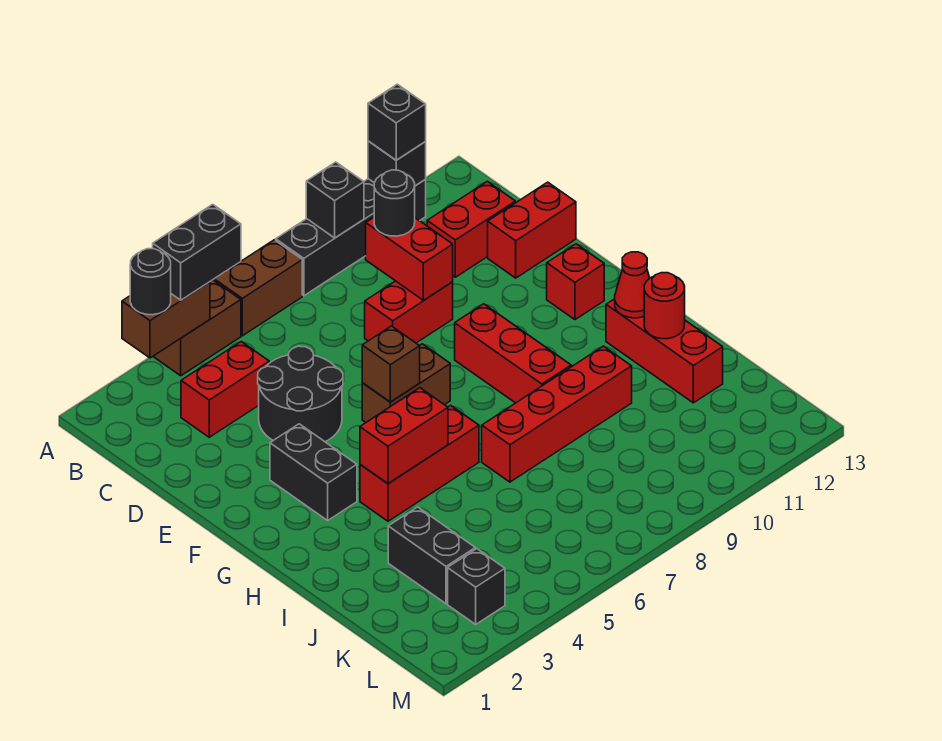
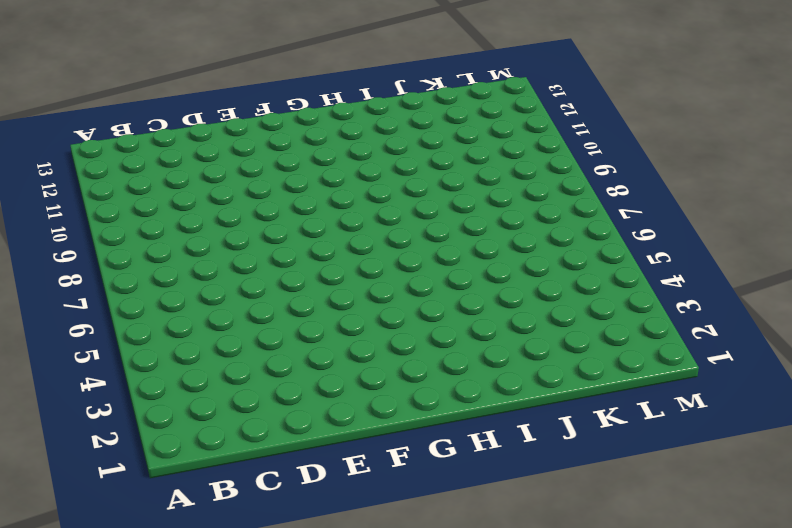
none -> brown 1x2 brick [153,280,241,376]
none -> brown 1x2 brick [214,240,302,336]
none -> black 1x4 brick [276,179,426,296]

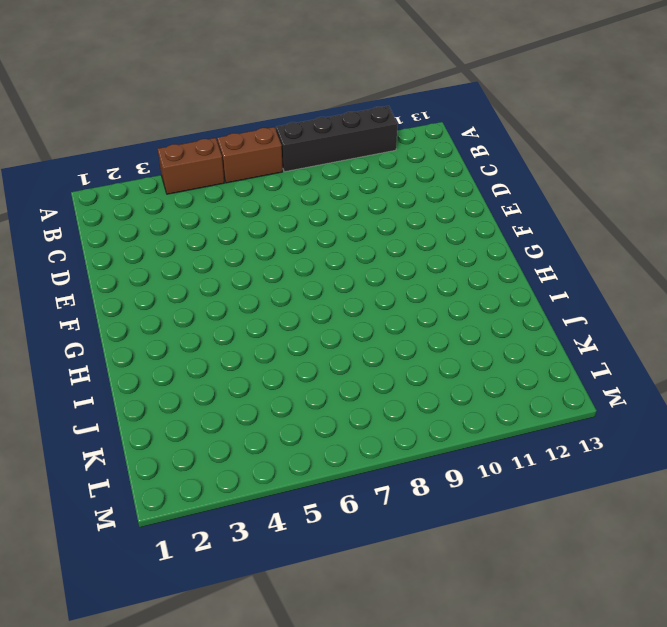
none -> red 1x2 brick [181,342,269,437]
none -> red 1x2 brick [427,181,515,277]
none -> black 2x2 round brick [258,346,343,442]

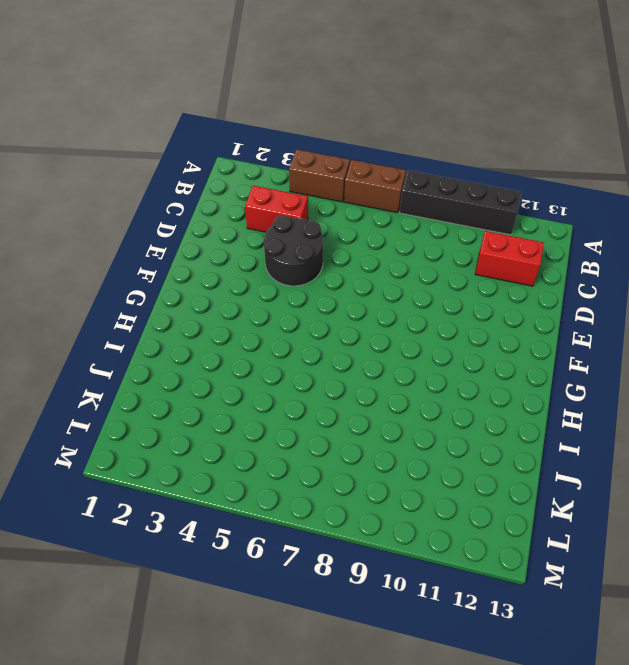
none -> red 1x2 brick [365,281,453,343]
none -> red 1x2 brick [488,182,576,278]
none -> black 1x2 brick [270,424,357,520]

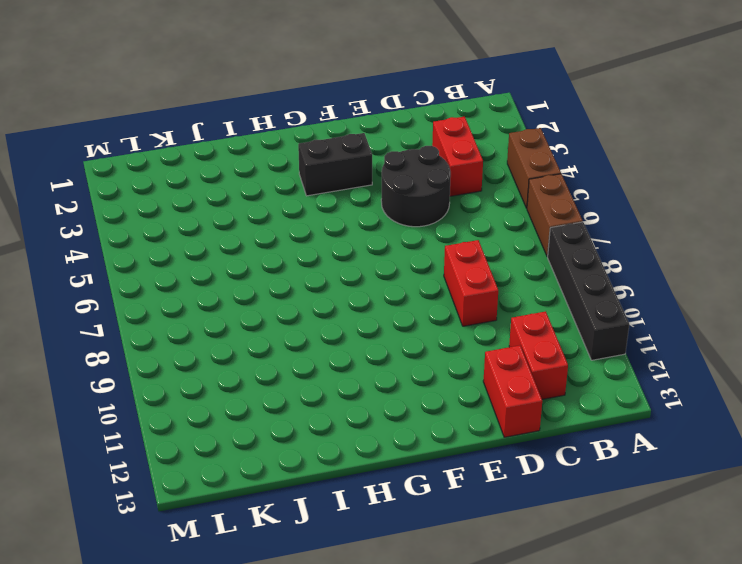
none -> brown 1x2 brick [362,344,450,422]
none -> red 1x3 brick [455,304,571,403]
none -> red 1x1 brick [547,244,604,320]

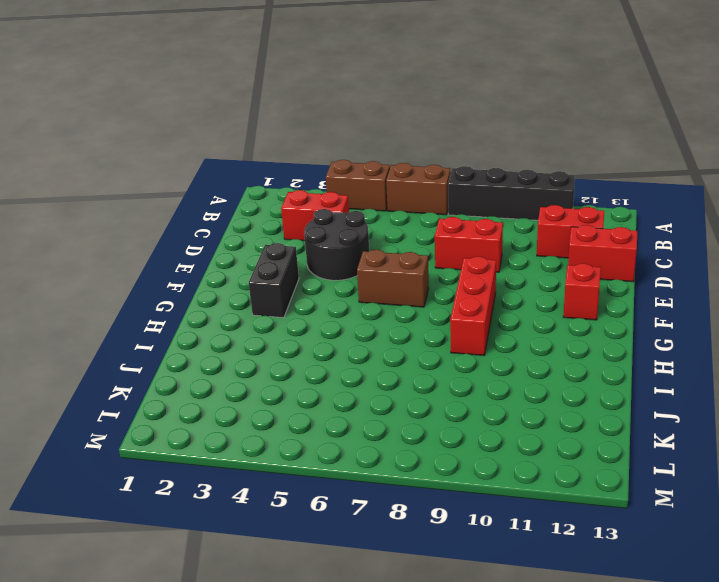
none -> red 1x3 brick [360,405,479,521]
none -> red 1x3 brick [606,299,723,403]
none -> red 1x4 brick [482,346,632,482]

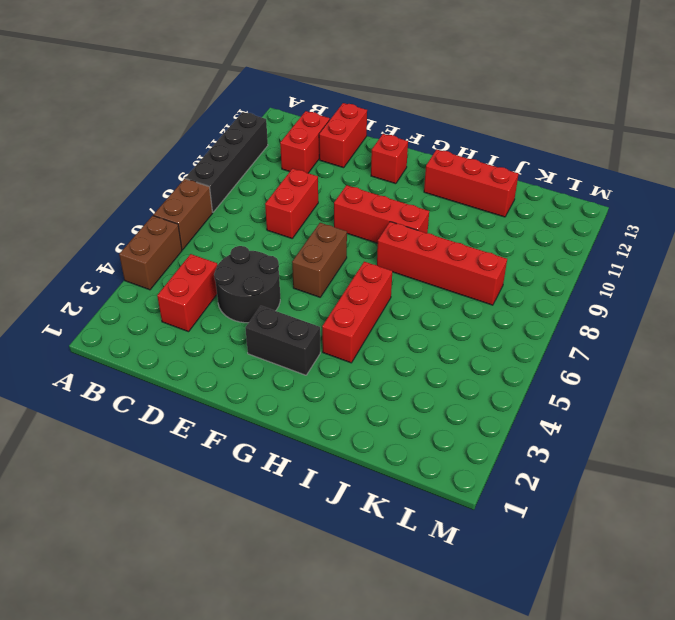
red 1x4 brick [377,222,507,305] -> red 1x4 brick turned to [482,346,632,482]
none -> black 1x2 brick [388,507,475,604]
none -> black 1x1 brick [448,549,505,624]
none -> brown 1x2 brick [122,282,210,358]

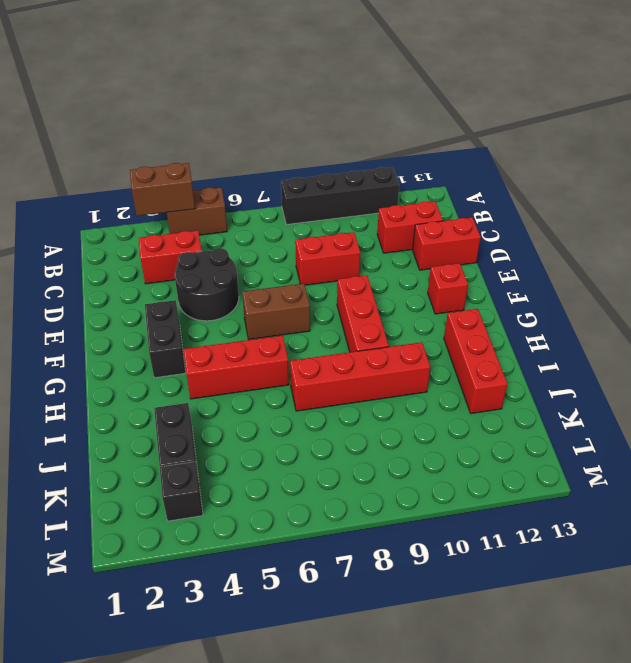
none -> brown 1x2 brick [214,240,302,336]
none -> black 1x1 brick [306,162,364,238]
none -> black 1x1 brick [368,141,426,186]

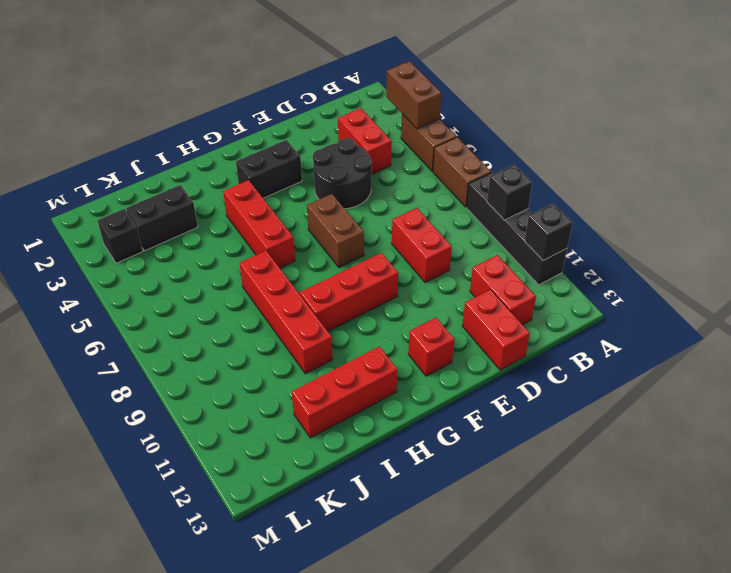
none -> red 1x2 brick [366,218,453,300]
none -> brown 1x1 brick [362,326,420,402]
none -> red 1x2 brick [360,388,448,483]

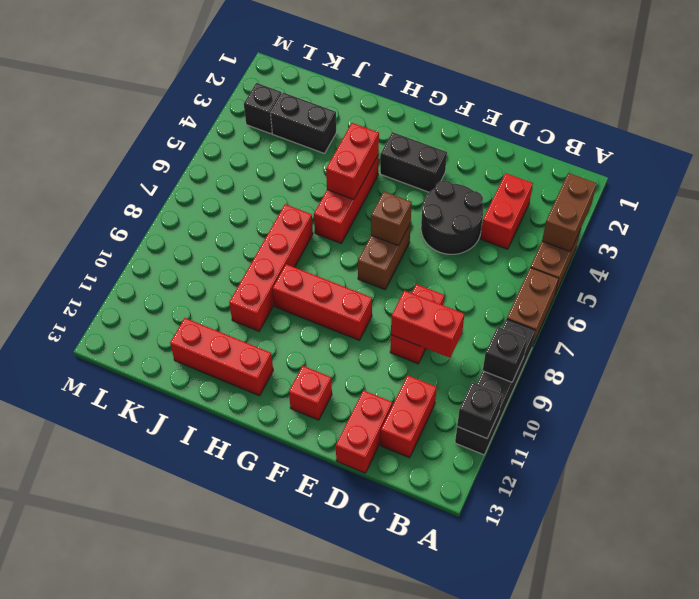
none -> red 1x1 cone [615,252,650,318]
none -> red 1x1 round brick [644,273,685,339]
none -> black 1x1 round brick [130,249,171,315]

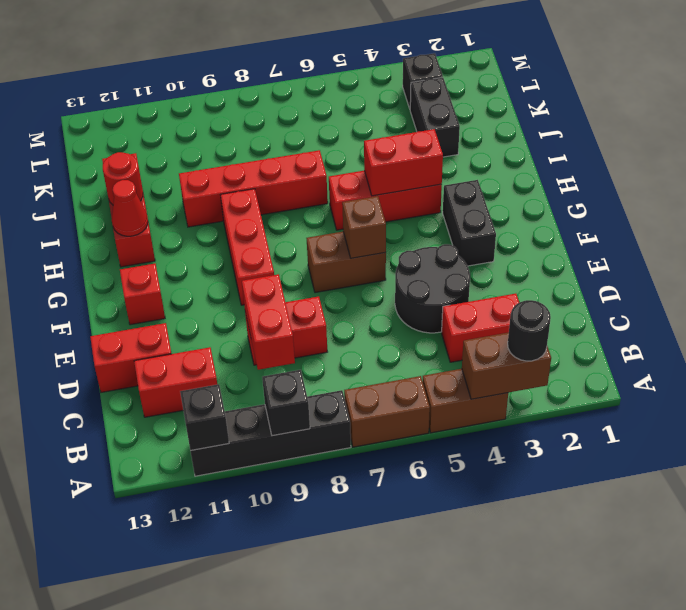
none -> black 1x2 brick [153,204,241,300]
none -> black 1x1 brick [368,84,426,160]
none -> black 1x1 round brick [374,170,415,236]

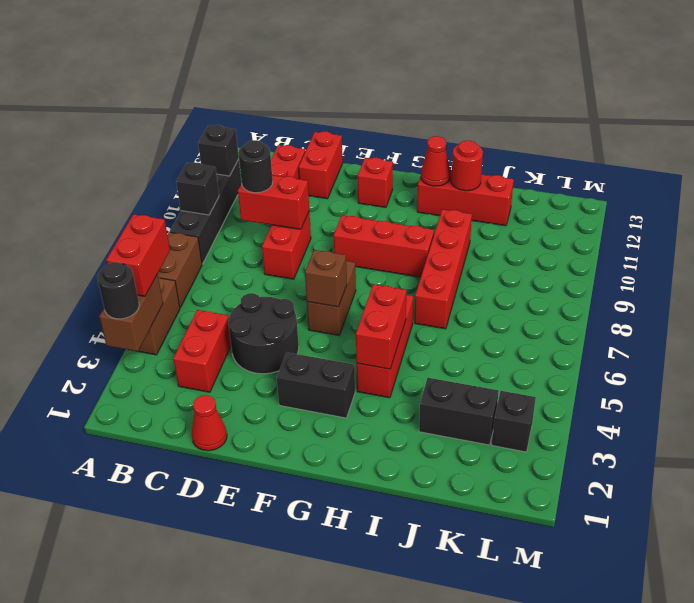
red 1x2 brick [106,214,170,296] -> black 1x2 brick [153,204,241,300]
red 1x1 cone [191,395,227,451] -> none
none -> black 1x1 brick [368,84,426,160]

